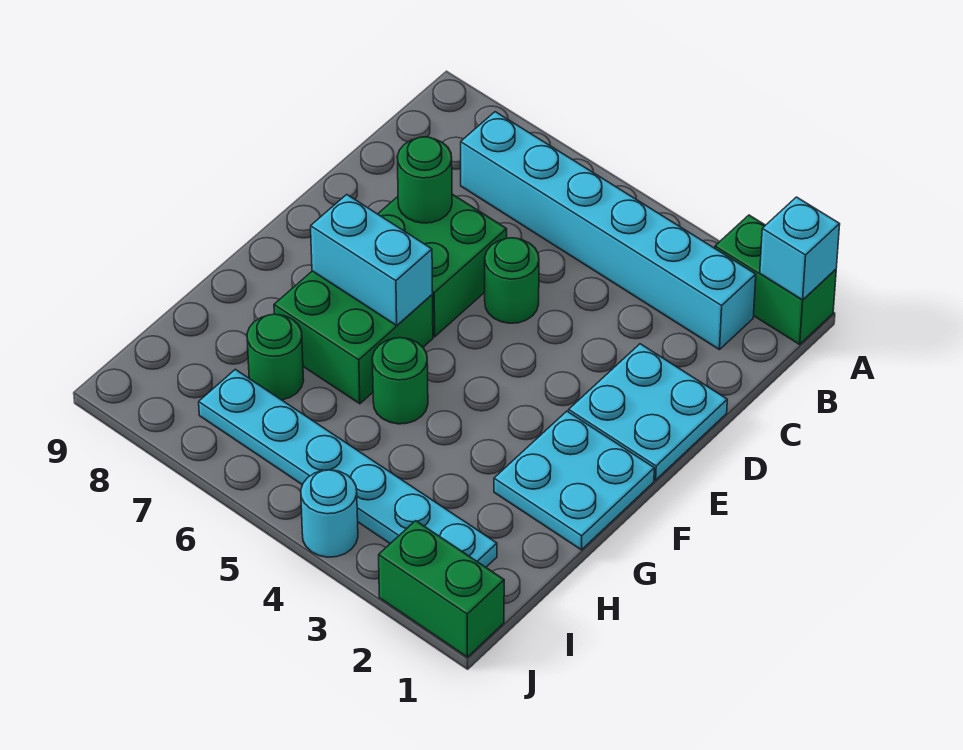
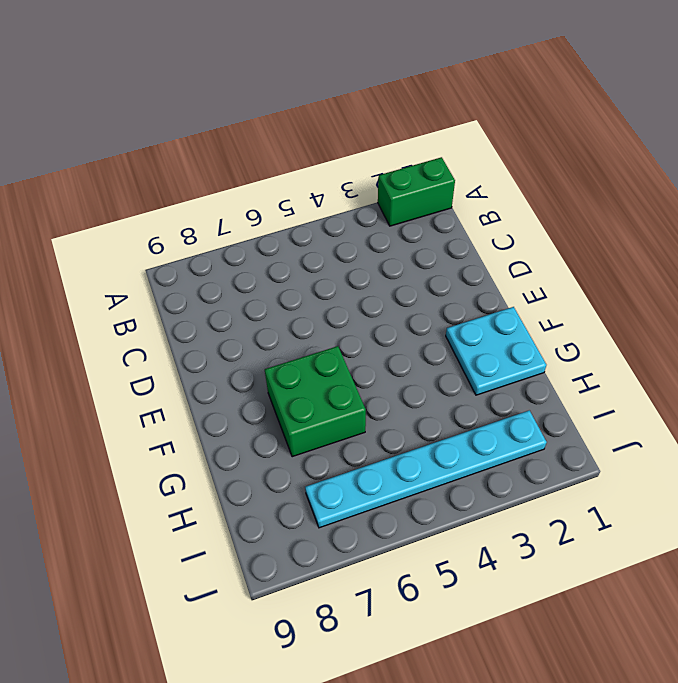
none -> cyan 1x6 brick [461,112,756,350]
none -> cyan 2x2 plate [569,344,727,480]
none -> green 1x1 round brick [485,238,539,323]

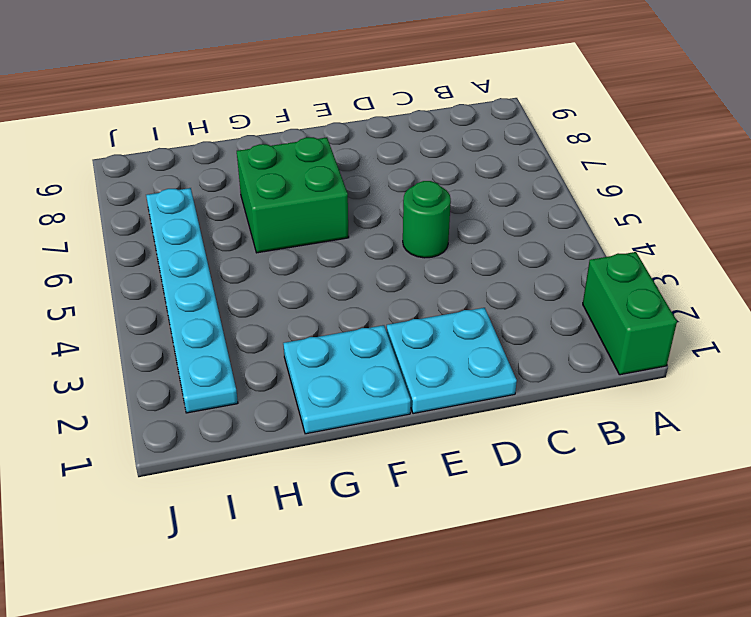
none -> cyan 1x6 brick [461,112,756,350]
none -> green 2x2 brick [378,194,507,337]
none -> green 1x1 round brick [372,338,428,424]

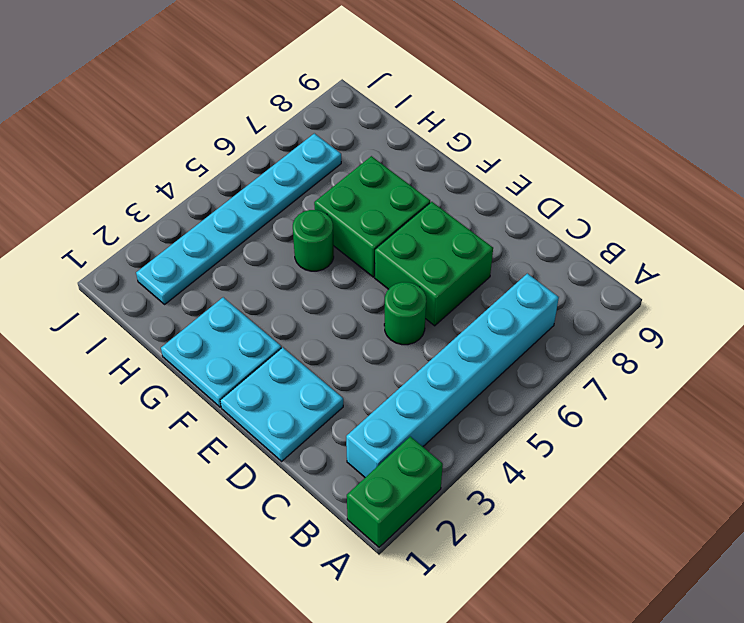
none -> green 1x1 round brick [247,314,304,400]
none -> green 1x2 brick [379,521,504,657]
none -> cyan 1x1 round brick [301,470,358,557]

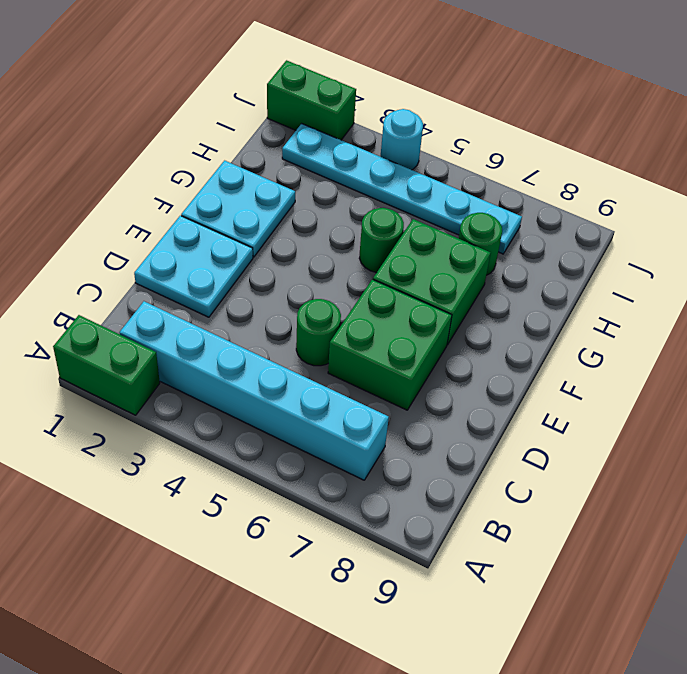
none -> cyan 1x1 brick [760,197,840,300]
none -> green 1x1 round brick [397,137,452,223]
none -> cyan 1x2 brick [311,195,433,325]

